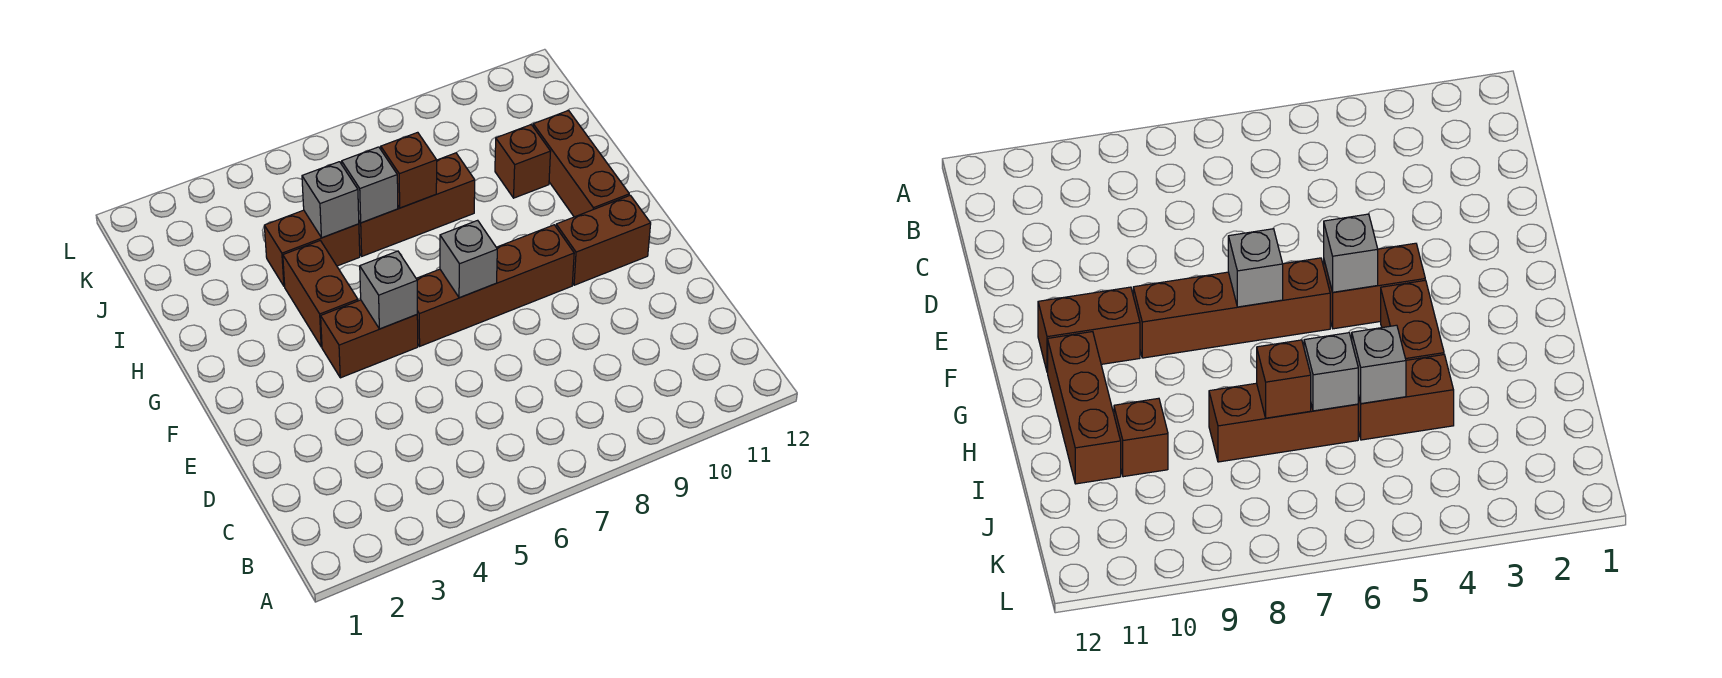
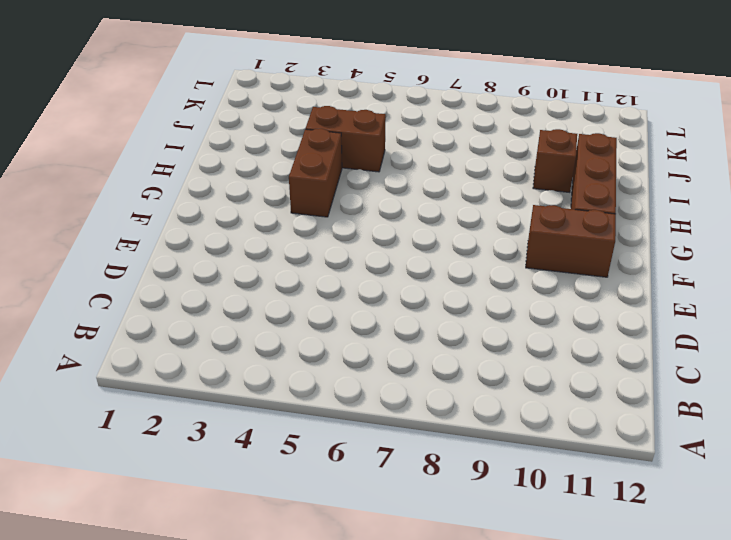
none -> brown 1x2 brick [321,300,418,378]
none -> brown 1x4 brick [416,225,574,346]
none -> brown 1x3 brick [359,153,475,256]

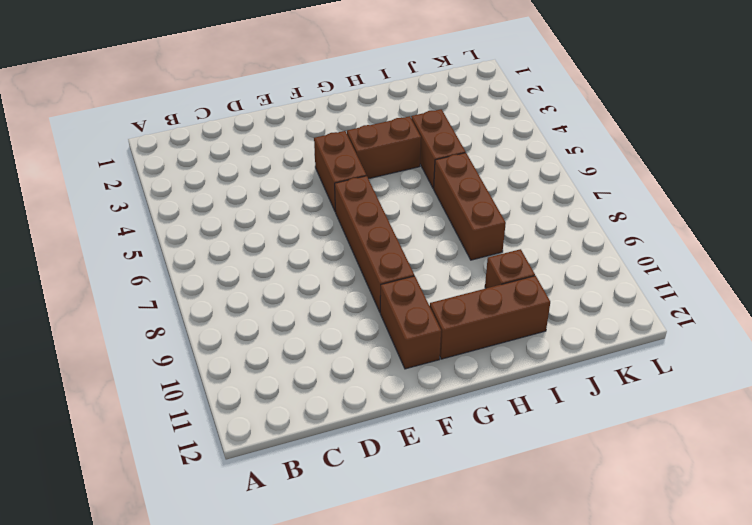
none -> grey 1x1 brick [360,251,417,329]
none -> grey 1x1 brick [440,220,497,298]
none -> grey 1x1 brick [302,162,359,238]

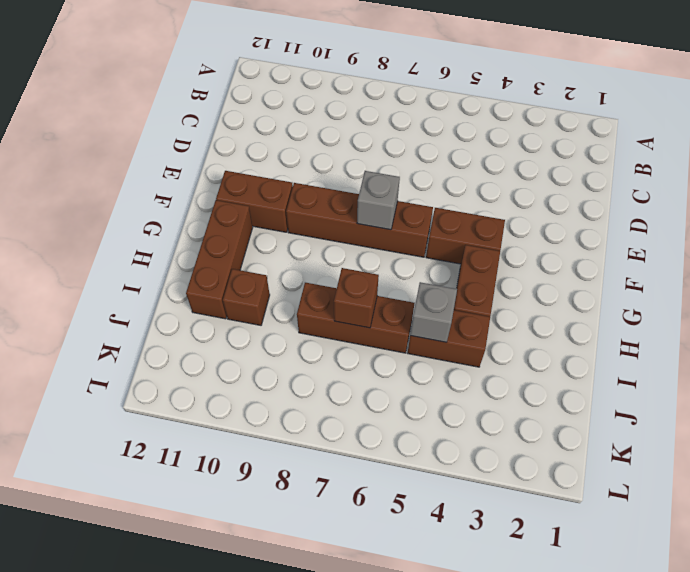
none -> grey 1x1 brick [360,251,417,329]
none -> grey 1x1 brick [342,147,398,223]

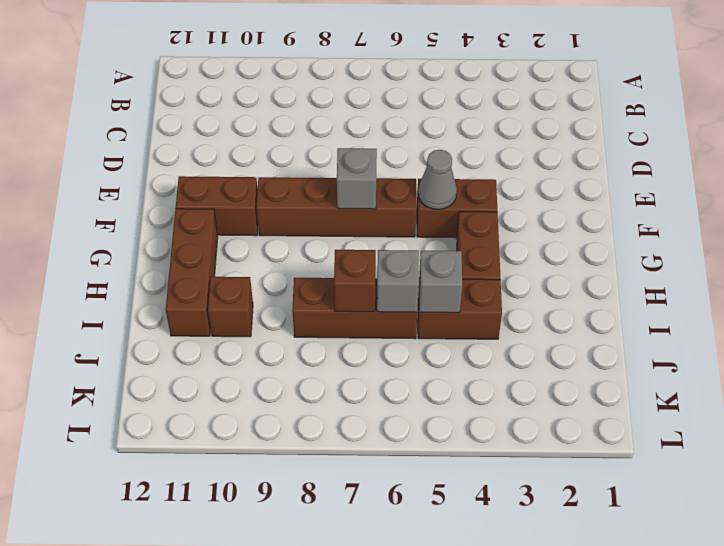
grey 1x1 cone [418,150,457,209] -> grey 1x1 brick [360,251,417,329]

